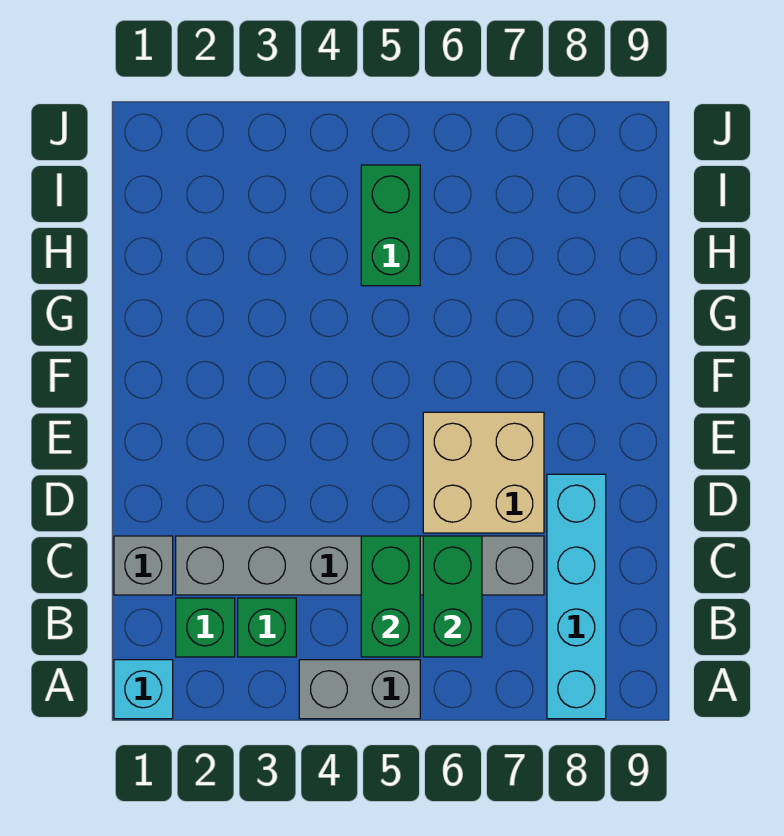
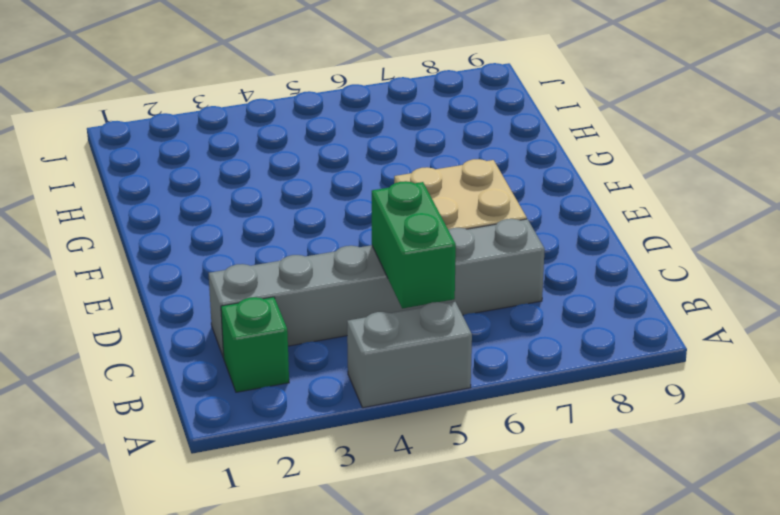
none -> cyan 1x1 brick [114,660,173,719]
none -> cyan 1x4 brick [547,474,606,719]

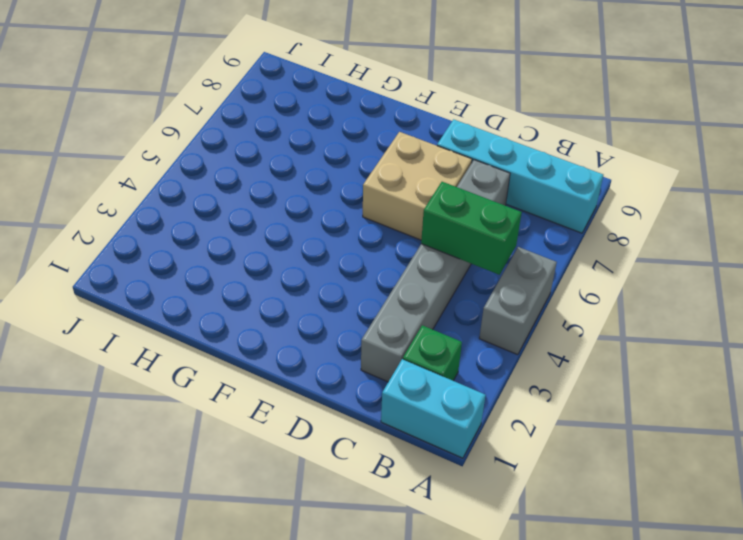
cyan 1x2 brick [381,359,485,458] -> cyan 1x1 brick [114,660,173,719]
none -> green 1x1 brick [238,598,296,657]
none -> grey 1x1 brick [114,536,173,595]

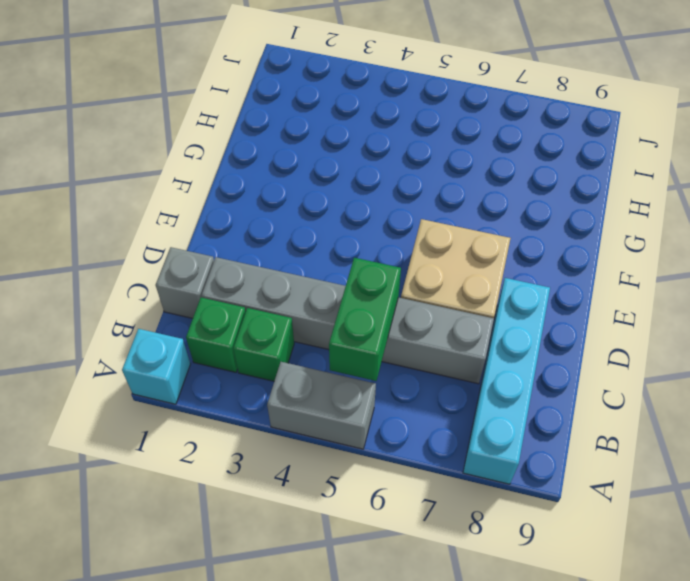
none -> green 1x2 brick [361,165,420,286]
none -> green 1x2 brick [423,536,482,657]

